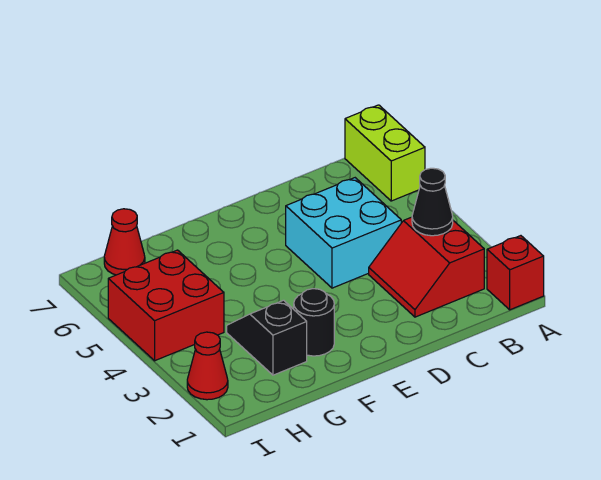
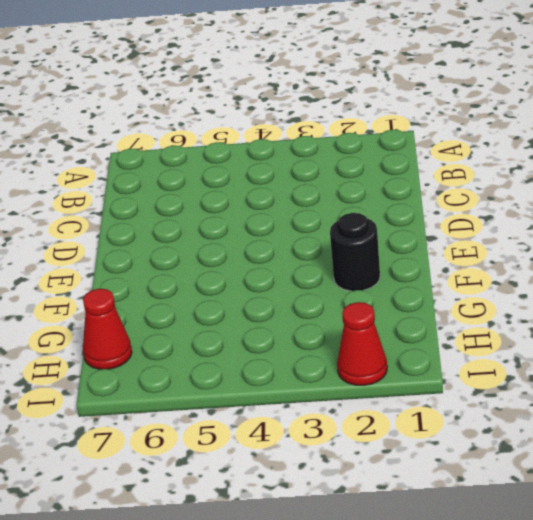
none -> red 1x1 brick [487,236,544,310]
none -> lime 1x2 brick [345,105,425,201]

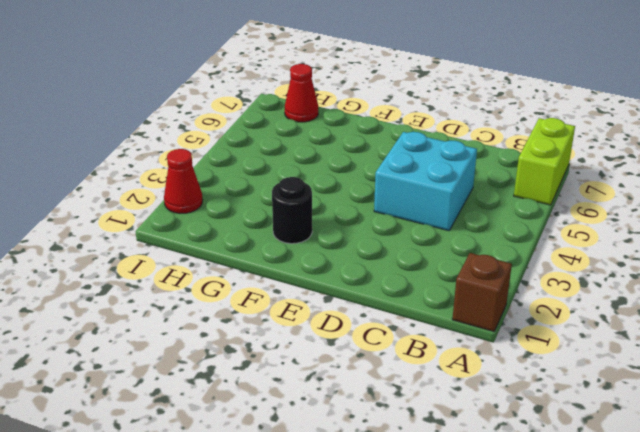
brown 1x1 brick [452,253,512,331] -> red 1x1 brick [487,236,544,310]
none -> red 2x2 slope [369,217,484,317]
none -> black 1x2 slope [227,300,307,375]

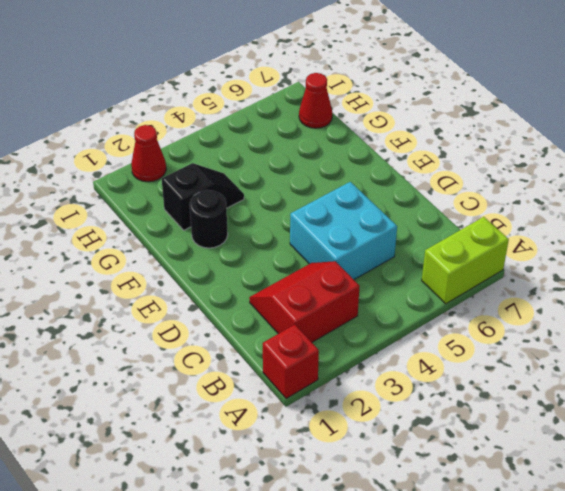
none -> red 2x2 brick [108,250,224,361]
none -> black 1x1 cone [412,168,453,236]

